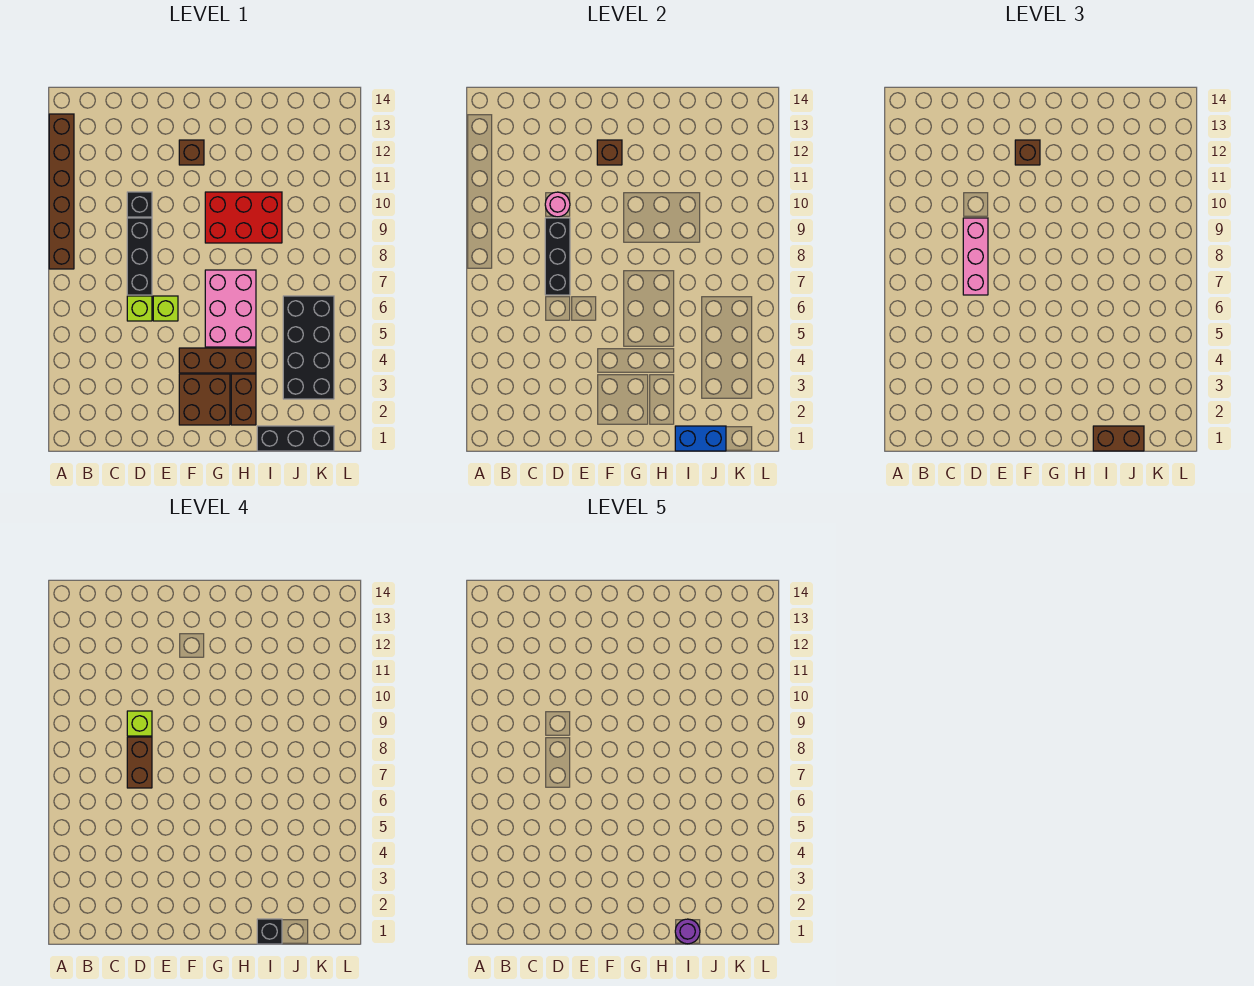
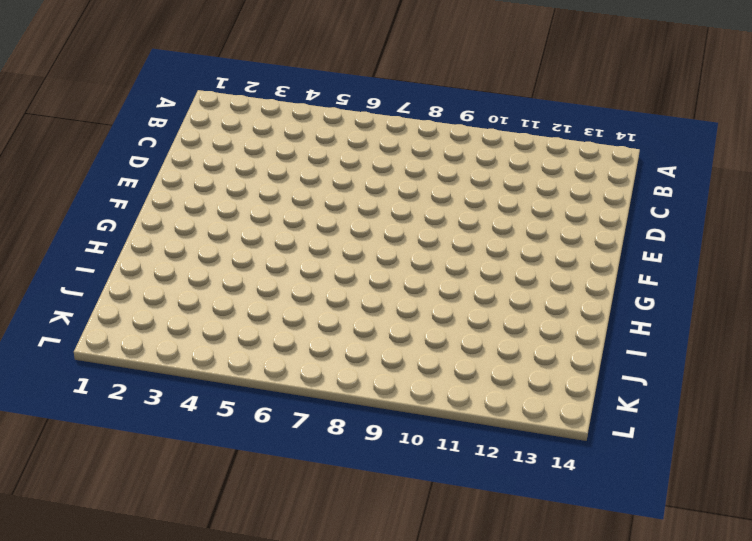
none -> brown 1x6 brick [49,114,74,269]
none -> lime 1x1 brick [127,296,152,321]
none -> black 1x3 brick [127,218,152,295]

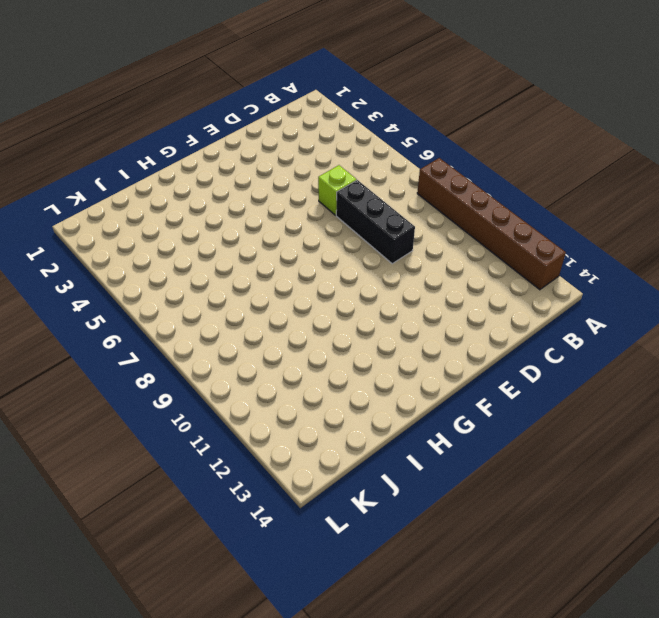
none -> black 1x1 brick [127,192,152,217]
none -> lime 1x1 brick [153,296,178,321]
none -> brown 2x2 brick [179,374,230,425]

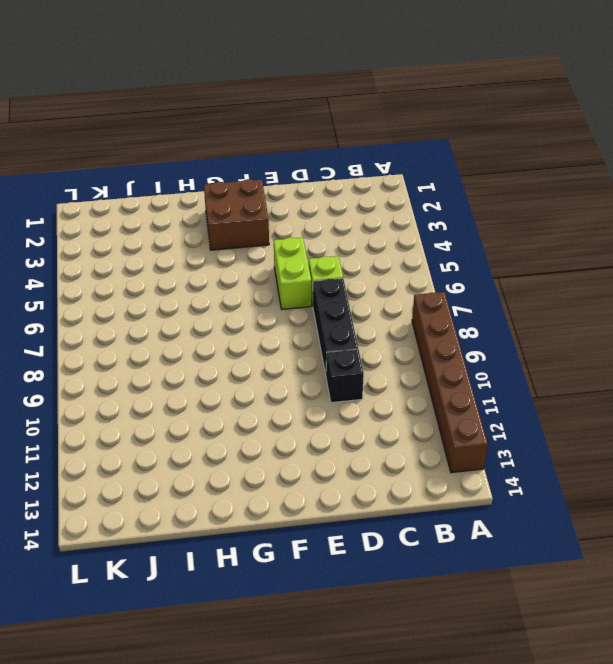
lime 1x2 brick [274,238,311,309] -> lime 1x1 brick [153,296,178,321]
none -> brown 1x3 brick [179,348,256,373]
none -> brown 1x1 brick [179,140,204,165]
none -> pink 2x3 brick [205,270,256,347]

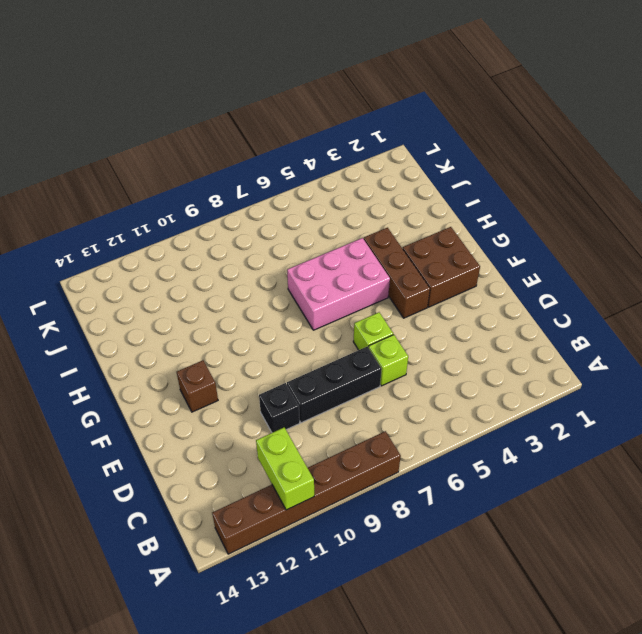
lime 1x2 brick [256,427,314,510] -> none
none -> red 2x3 brick [205,192,282,243]
none -> brown 1x2 brick [231,374,256,425]
none -> black 1x3 brick [257,426,334,451]

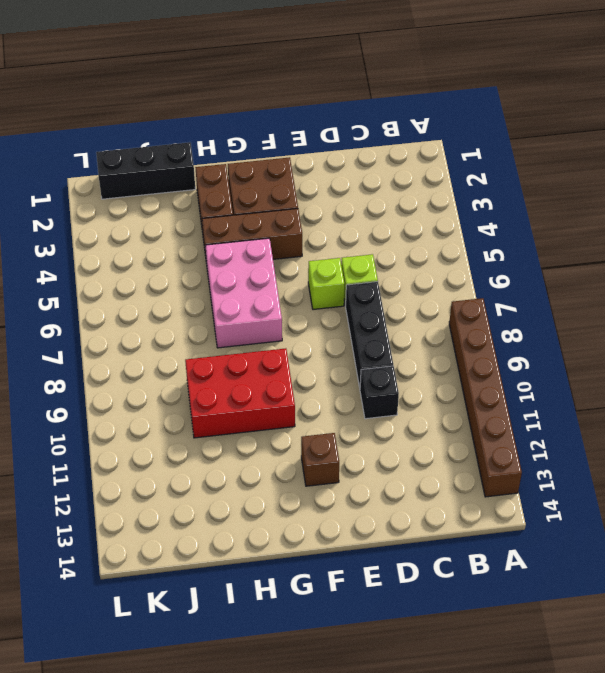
none -> black 2x4 brick [283,296,334,399]
none -> black 1x3 brick [545,218,570,295]
none -> pink 1x1 round brick [545,192,570,217]

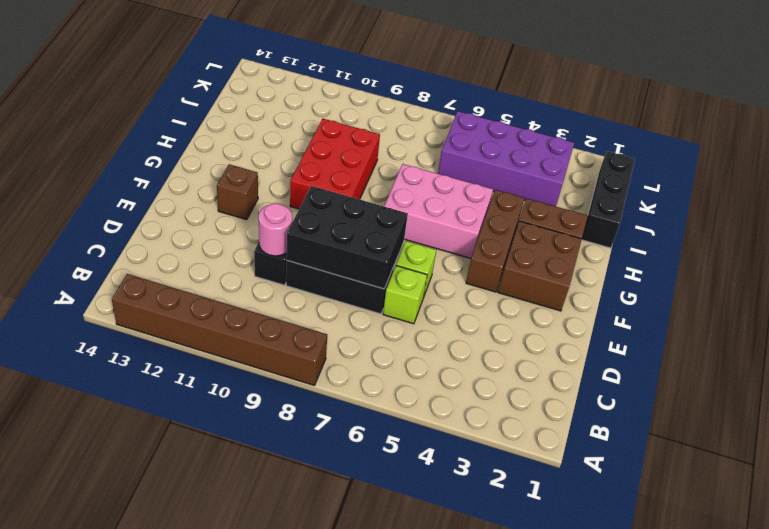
black 2x3 brick [287,186,408,289] -> black 1x3 brick [545,218,570,295]
purple 2x4 brick [438,111,574,206] -> black 2x4 brick [283,296,334,399]
none -> brown 1x1 brick [597,140,622,165]
none -> blue 1x2 brick [675,426,726,451]
none -> pink 1x3 brick [963,218,988,295]

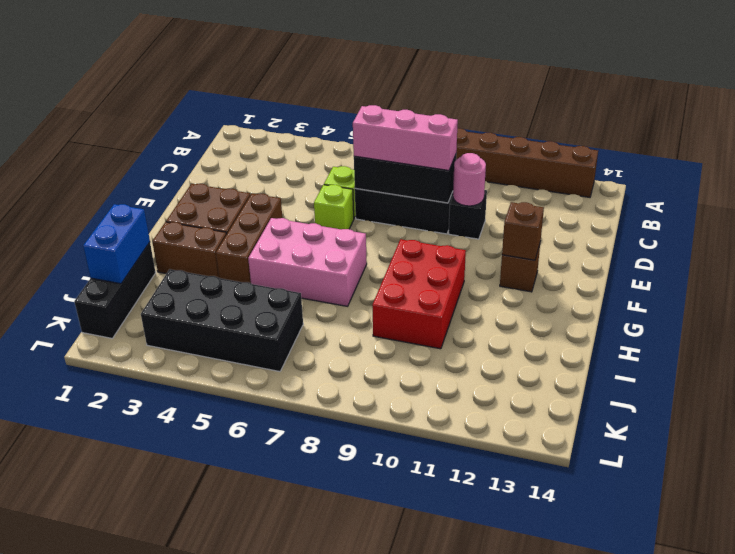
none -> brown 1x1 brick [1015,140,1040,165]
none -> brown 1x2 brick [1093,426,1144,451]
none -> brown 1x2 brick [127,737,152,788]

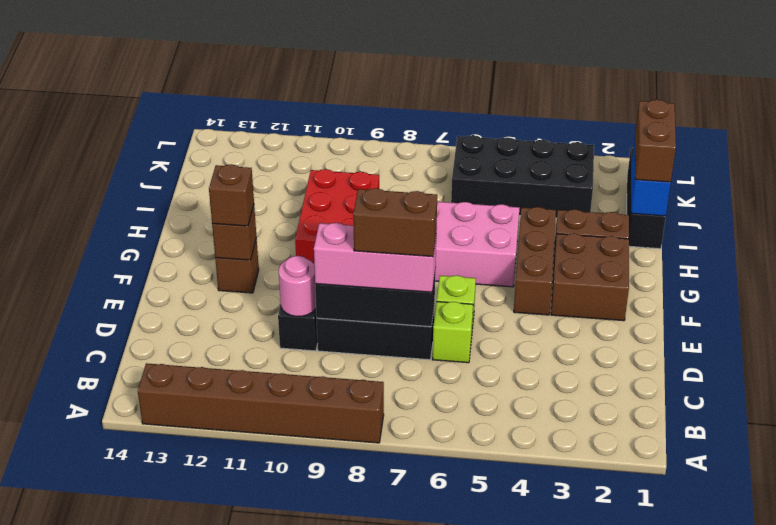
none -> lime 1x1 brick [127,711,152,736]
none -> black 1x1 brick [257,919,282,944]
none -> purple 1x1 round brick [675,919,700,944]

